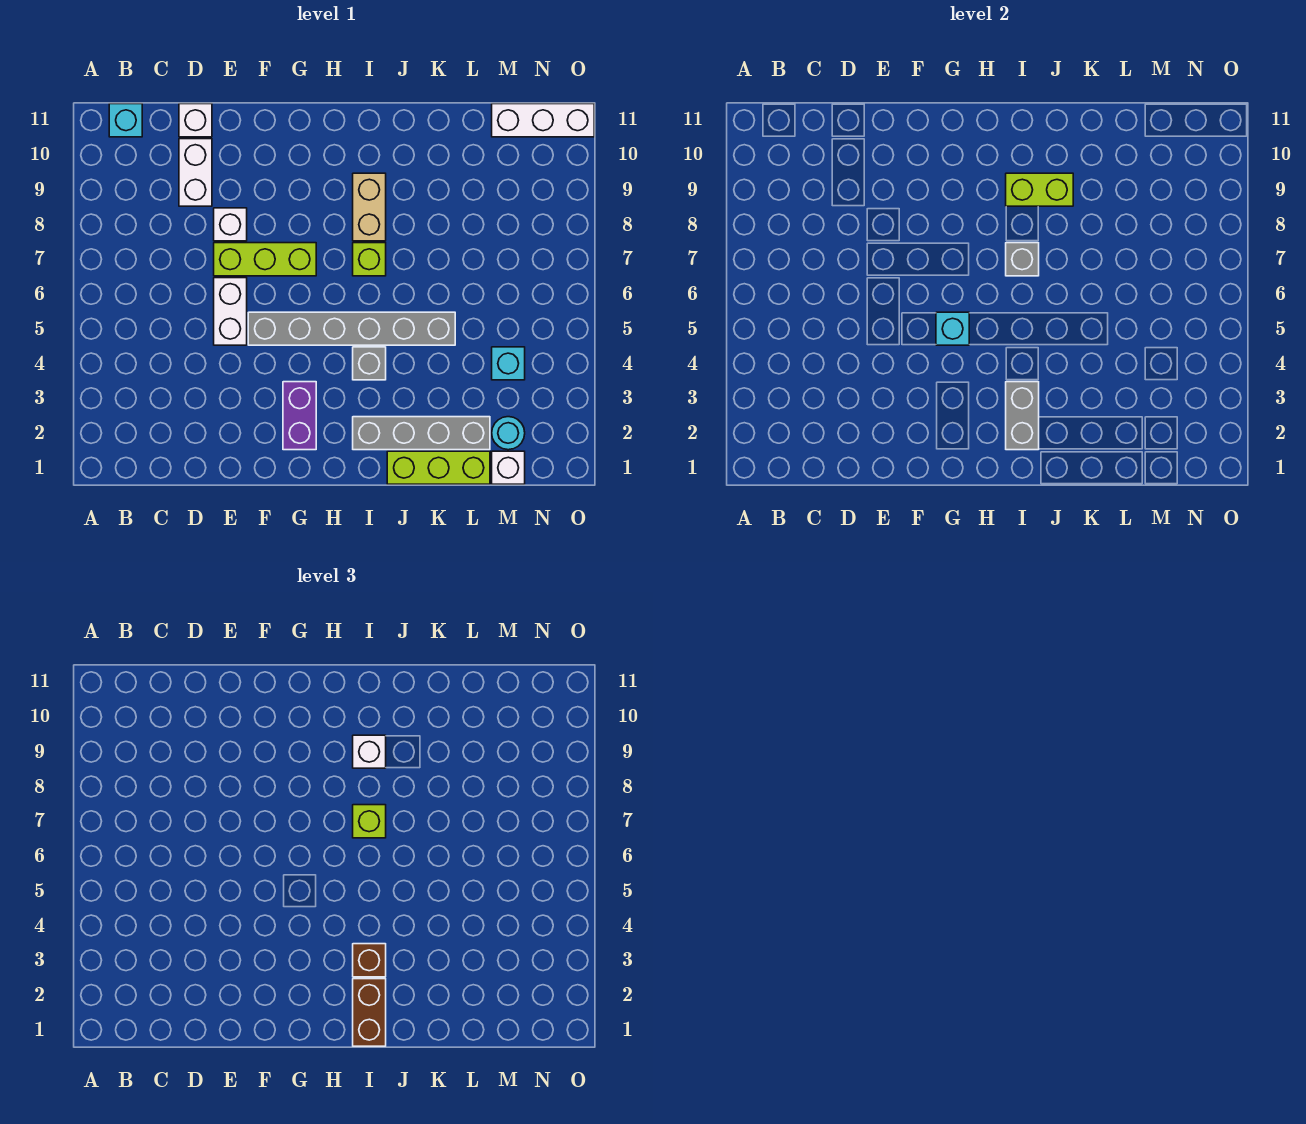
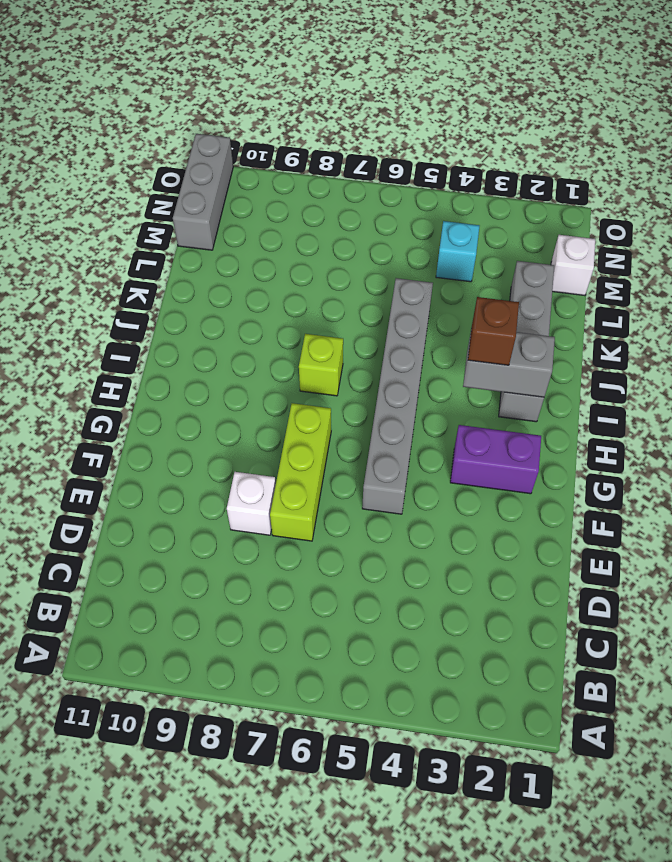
grey 1x3 brick [173,134,233,250] -> white 1x3 brick [492,104,594,137]
none -> cyan 1x1 brick [109,104,142,137]
none -> white 1x2 brick [179,139,212,206]
none -> white 1x1 brick [179,104,212,137]

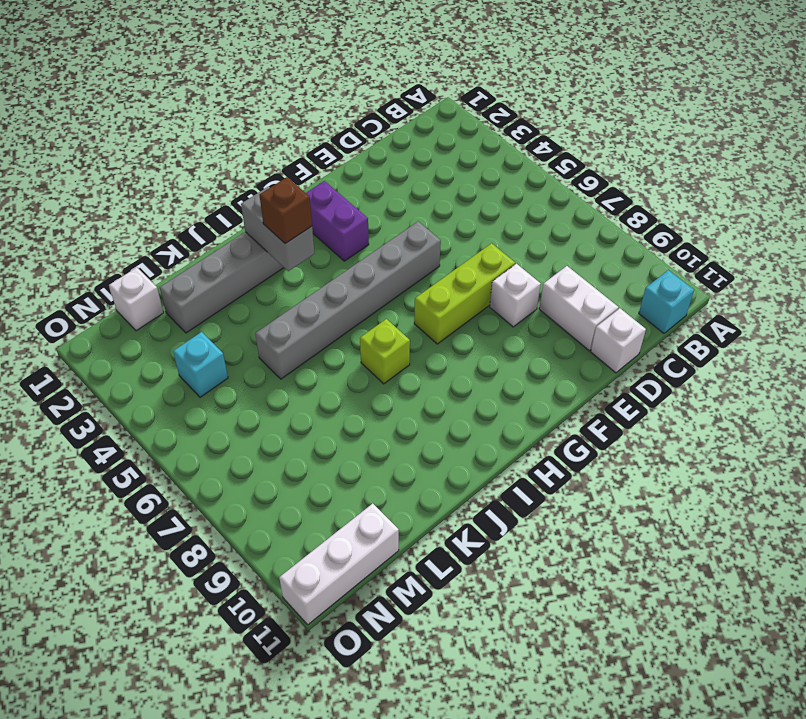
none -> white 1x2 brick [214,278,247,345]
none -> grey 1x1 brick [353,347,386,380]
none -> tan 1x2 brick [353,173,386,241]

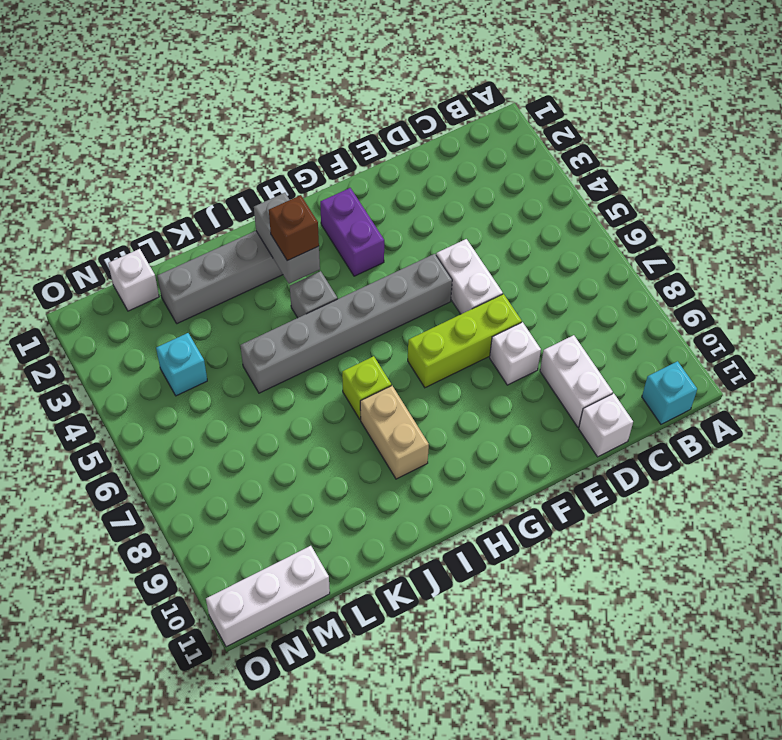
none -> lime 1x3 brick [387,451,490,484]
none -> cyan 1x1 round brick [492,417,525,450]
none -> cyan 1x1 brick [936,312,969,345]

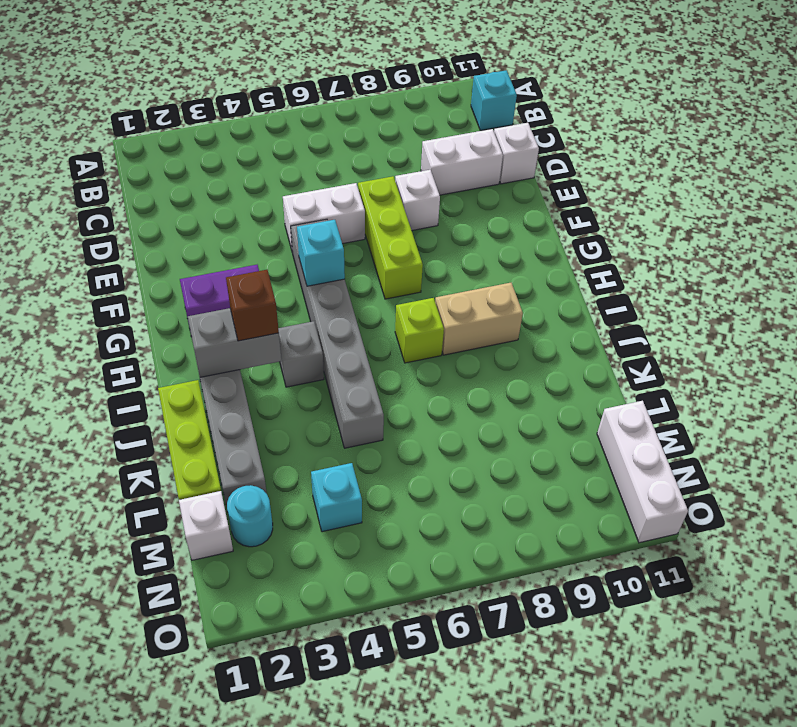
none -> grey 1x1 brick [1006,243,1039,276]
none -> lime 1x2 brick [1006,173,1073,206]
none -> brown 1x2 brick [353,979,386,1046]

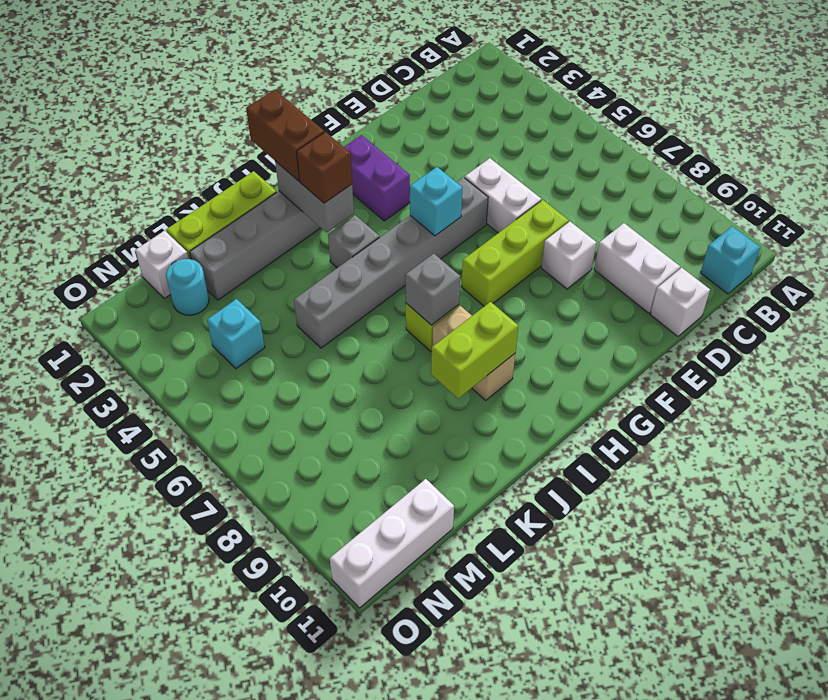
none -> lime 1x1 brick [353,805,386,838]
none -> white 1x1 brick [353,735,386,768]

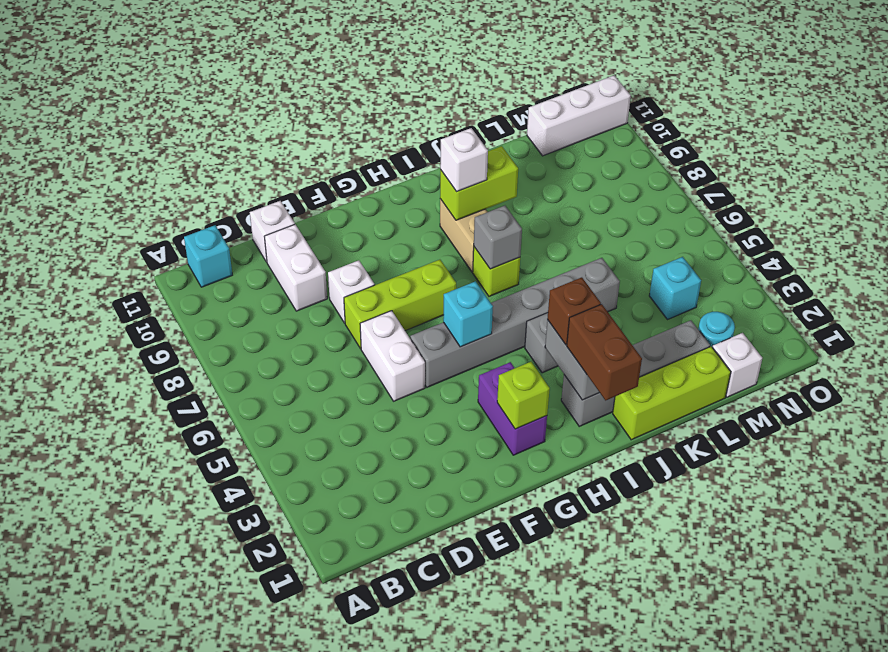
lime 1x1 brick [497,362,550,429] -> lime 1x1 brick moved to [353,805,386,838]

